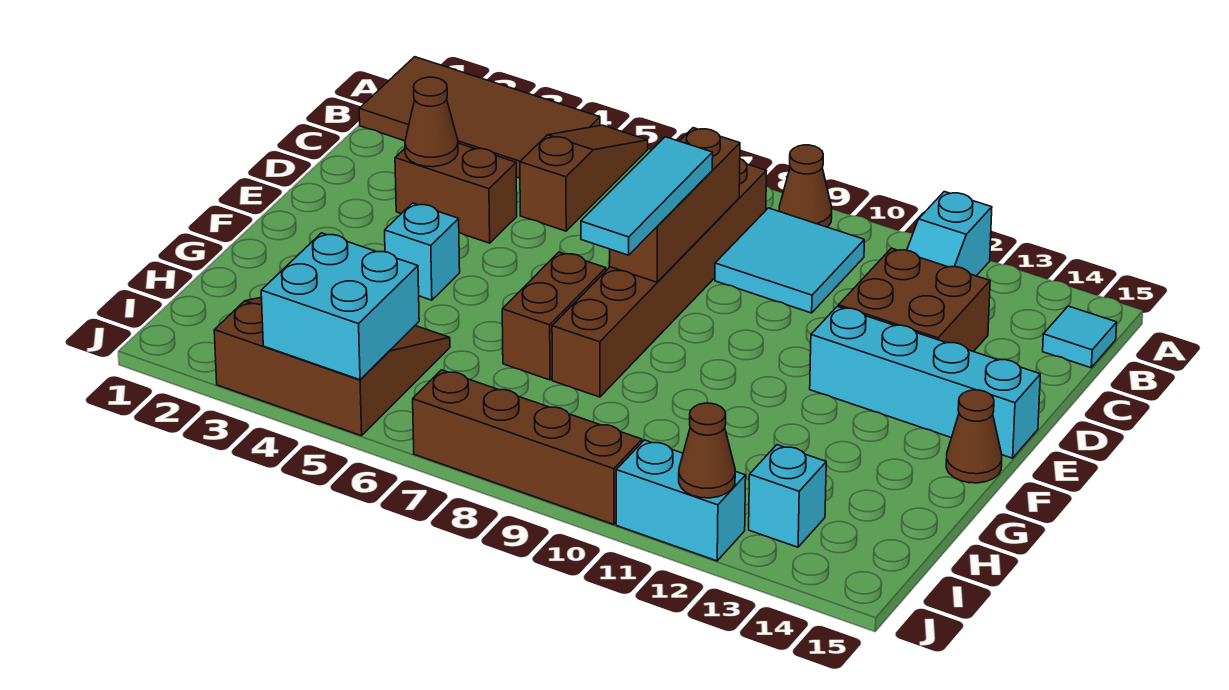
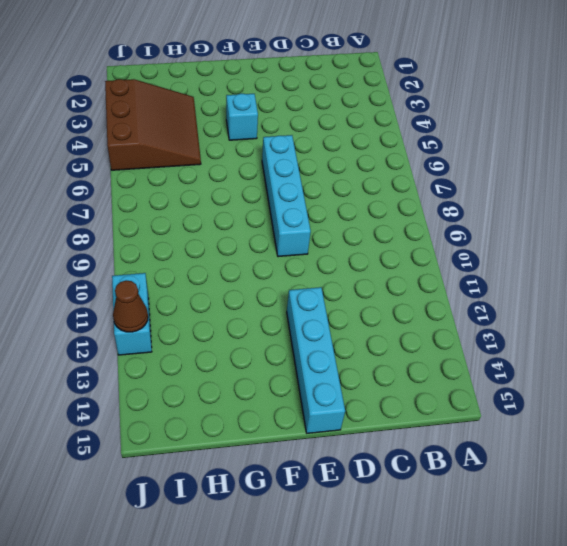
cyan 1x4 brick [262,135,311,257] -> brown 1x6 brick [552,159,766,397]
none -> brown 2x4 tile [359,57,600,178]
none -> brown 1x3 slope [520,125,648,231]
none -> brown 1x1 cone [779,145,832,227]

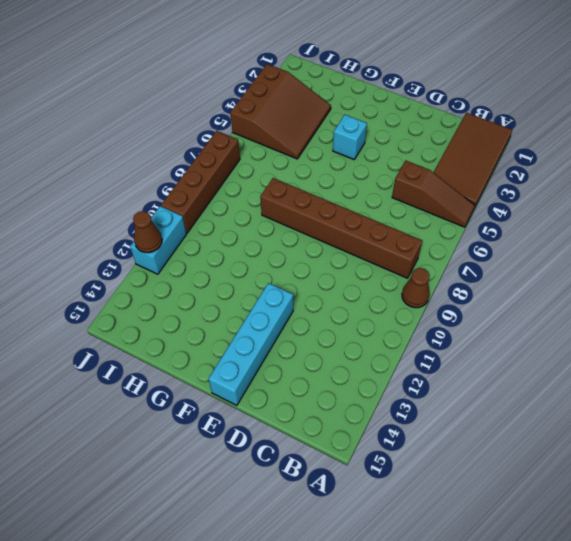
none -> cyan 1x2 slope [907,192,992,276]
none -> cyan 2x2 tile [715,208,864,313]
none -> cyan 1x1 tile [1043,306,1117,368]

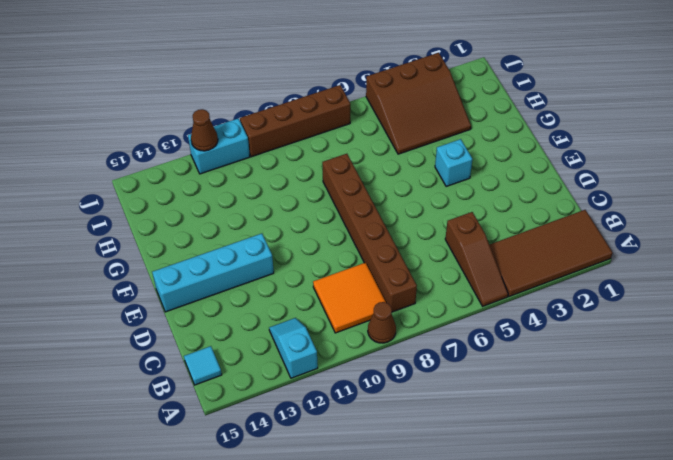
orange 2x2 tile [313,263,386,333] -> cyan 2x2 tile [715,208,864,313]
none -> brown 2x2 brick [838,248,990,352]
none -> brown 1x2 brick [395,143,517,243]
none -> brown 1x2 brick [502,252,606,380]

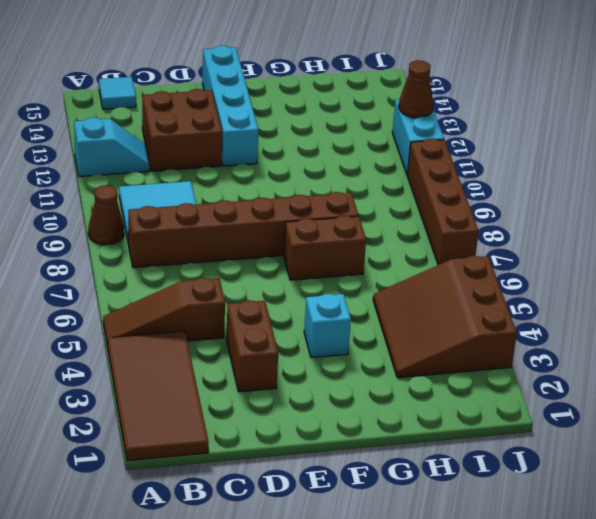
none -> brown 1x1 cone [946,390,1002,483]
none -> cyan 1x1 brick [749,445,826,547]
none -> brown 1x3 brick [610,128,740,282]

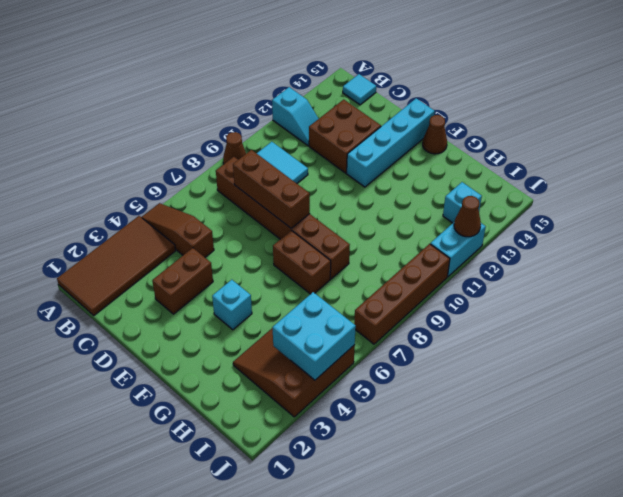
none -> brown 1x1 cone [405,77,458,167]
none -> cyan 1x3 tile [581,137,713,255]

